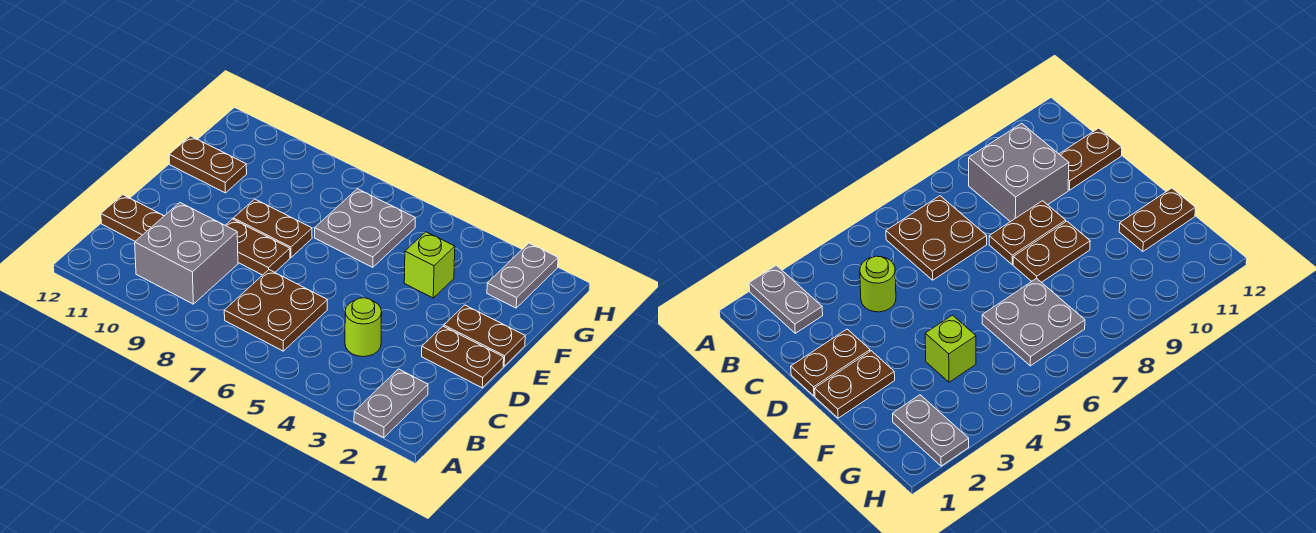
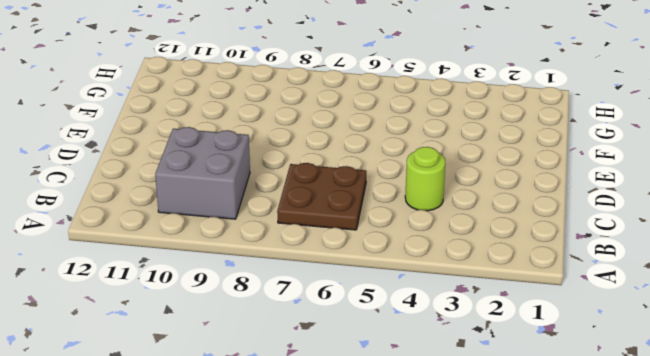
none -> grey 1x2 plate [354,369,428,438]
none -> brown 1x2 plate [101,195,164,241]
none -> brown 1x2 plate [422,326,504,388]

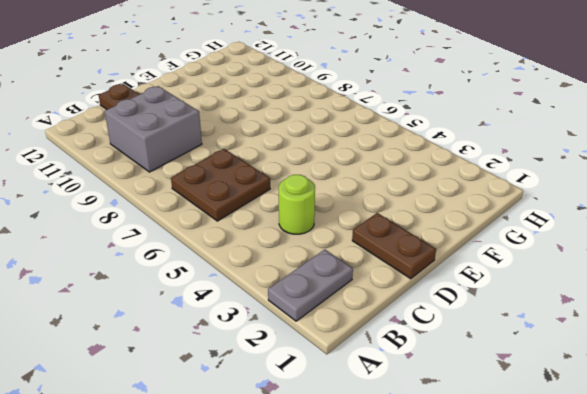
none -> brown 1x2 plate [225,219,290,275]
none -> brown 1x2 plate [444,305,525,366]
none -> brown 1x2 plate [233,199,312,257]

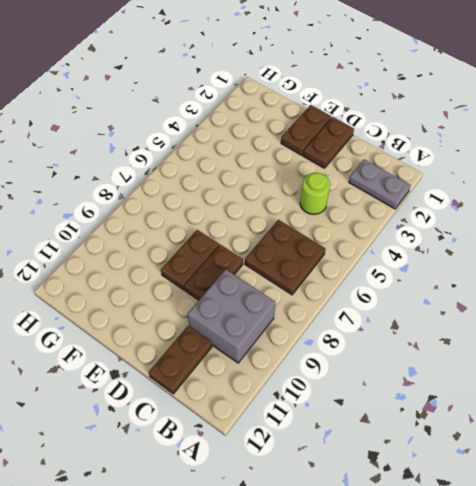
none -> lime 1x1 brick [404,232,455,298]
none -> grey 2x2 plate [315,189,415,267]
none -> brown 1x2 plate [169,136,247,193]

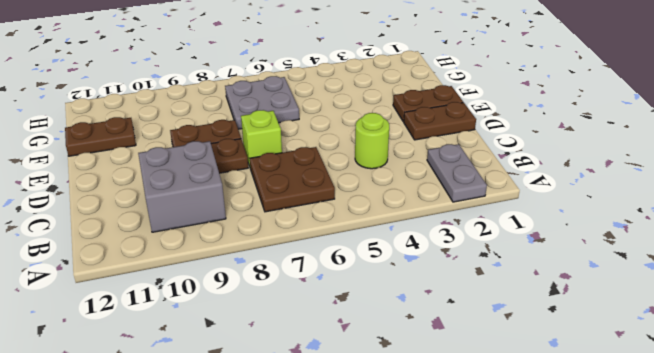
lime 1x1 brick [241,110,282,166] -> lime 1x1 brick moved to [404,232,455,298]
none -> brown 1x2 plate [101,195,164,241]
none -> grey 1x2 plate [487,243,558,308]

